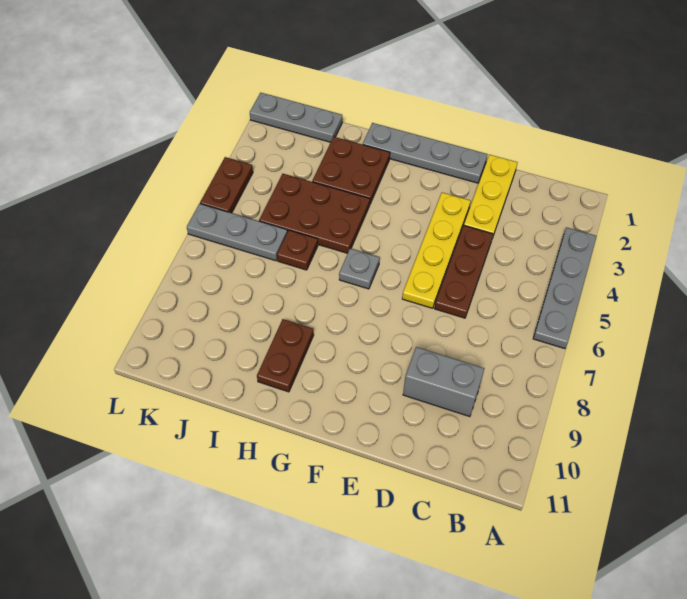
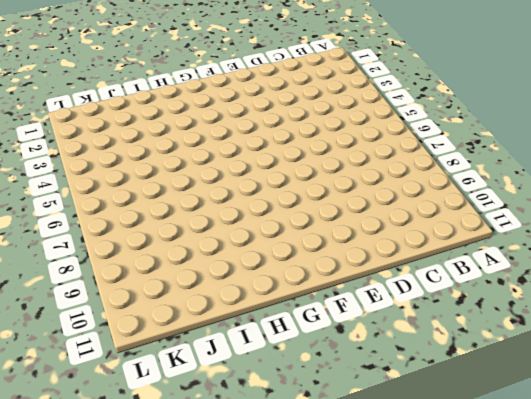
none -> grey 1x4 plate [533,227,597,349]
none -> grey 1x2 brick [403,347,484,417]
none -> yellow 1x3 plate [464,155,518,236]

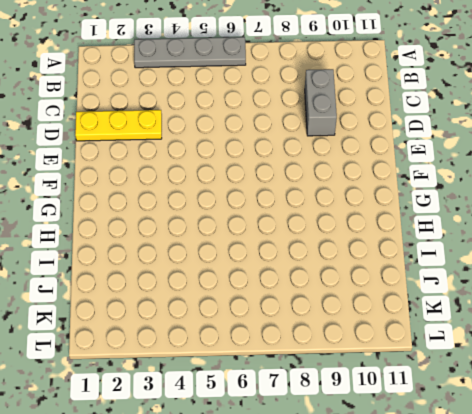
none -> brown 1x3 plate [434,225,493,318]
none -> grey 1x4 plate [363,123,488,183]
none -> yellow 1x4 plate [402,192,471,308]

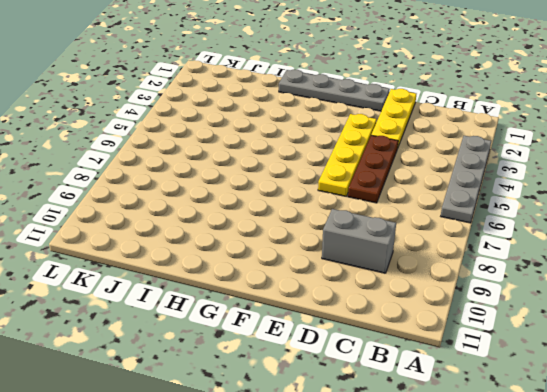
none -> grey 1x1 plate [339,248,380,289]
none -> brown 2x2 plate [312,137,390,204]
none -> brown 2x3 plate [259,174,370,253]

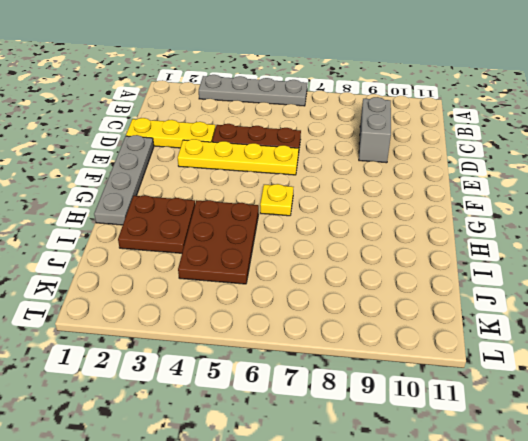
yellow 1x1 plate [260,184,293,216] -> grey 1x1 plate [339,248,380,289]
none -> brown 1x2 plate [257,319,314,392]
none -> brown 1x1 plate [277,230,318,270]
none -> grey 1x3 plate [250,93,342,142]

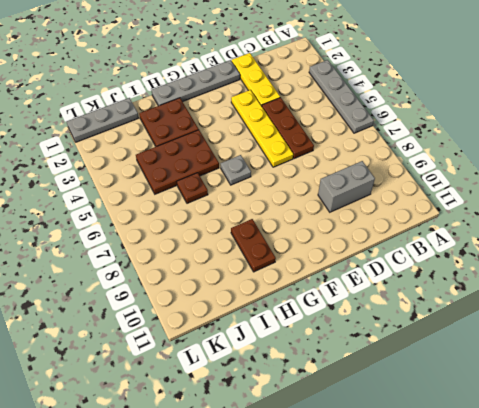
none -> grey 1x3 plate [187,204,287,261]
none -> brown 1x2 plate [200,157,253,213]

